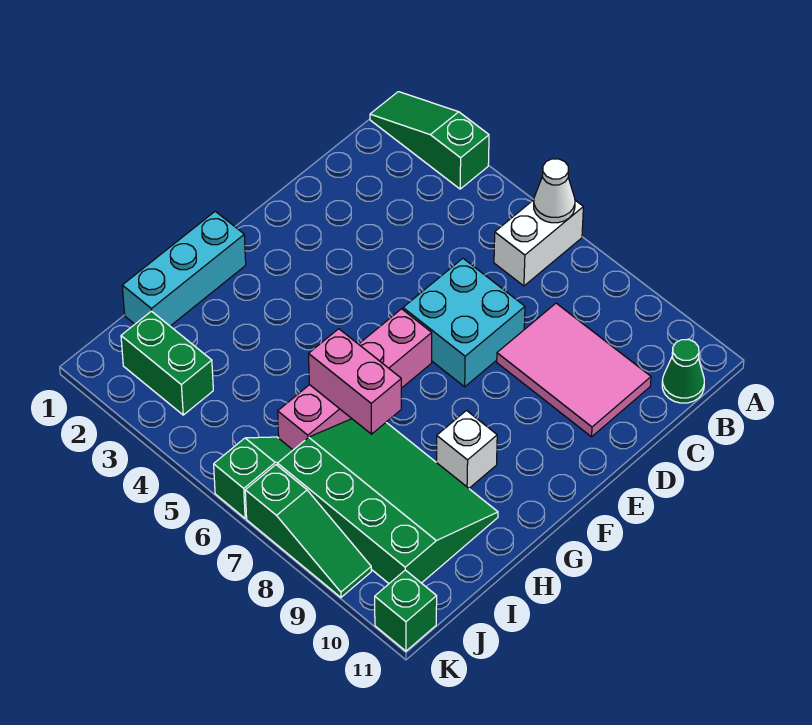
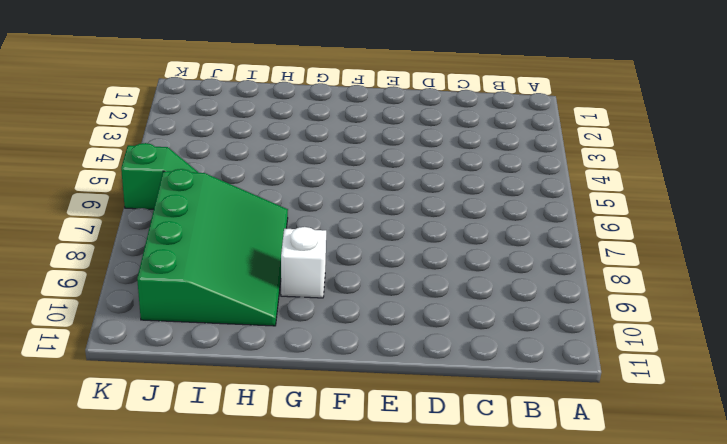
none -> green 1x3 slope [370,92,489,189]
none -> white 1x2 brick [494,200,583,286]
none -> green 1x1 cone [662,339,704,403]

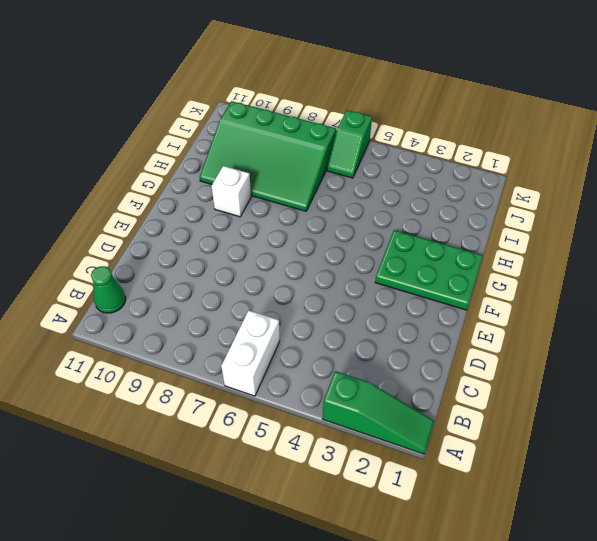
green 2x3 plate [375,230,483,310] -> cyan 1x3 brick [122,211,246,326]
none -> pink 2x3 tile [497,303,651,437]
none -> cyan 2x2 brick [403,258,525,387]
none -> pink 1x4 brick [278,309,432,450]

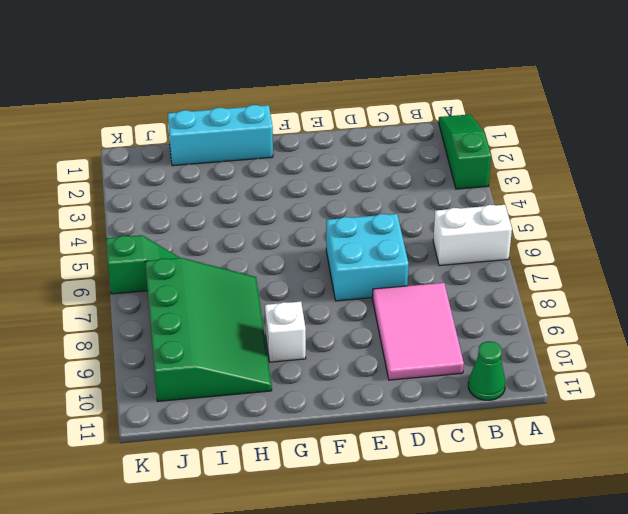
none -> pink 1x4 brick [278,309,432,450]
none -> green 1x2 brick [121,311,213,415]
none -> green 1x3 slope [245,465,371,597]

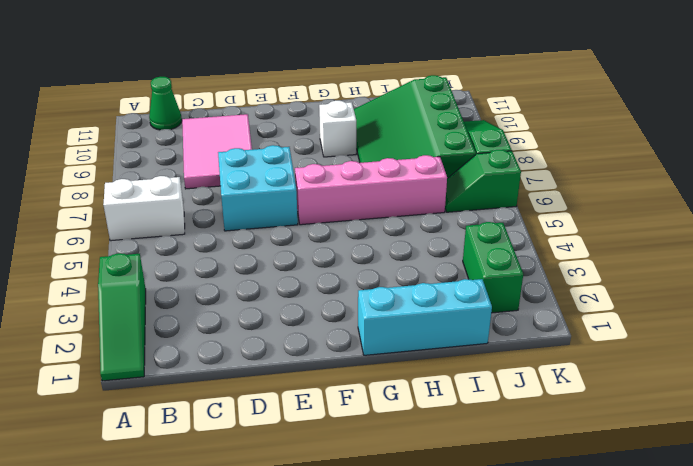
none -> green 1x1 brick [375,570,437,651]
none -> white 1x1 cone [534,159,575,223]
none -> pink 1x2 brick [309,329,401,434]

